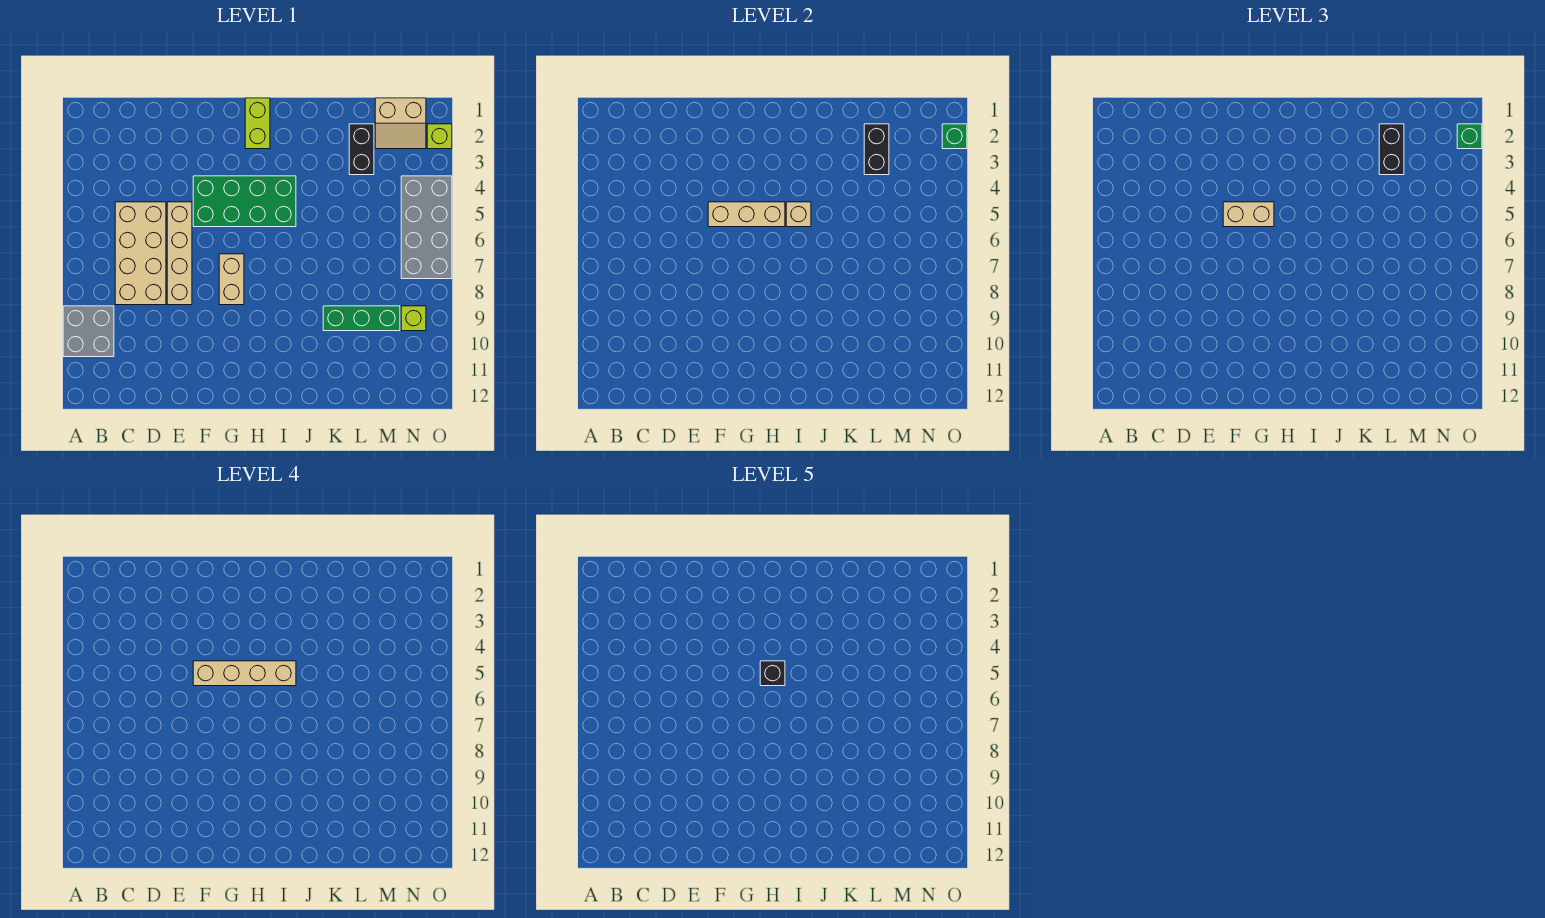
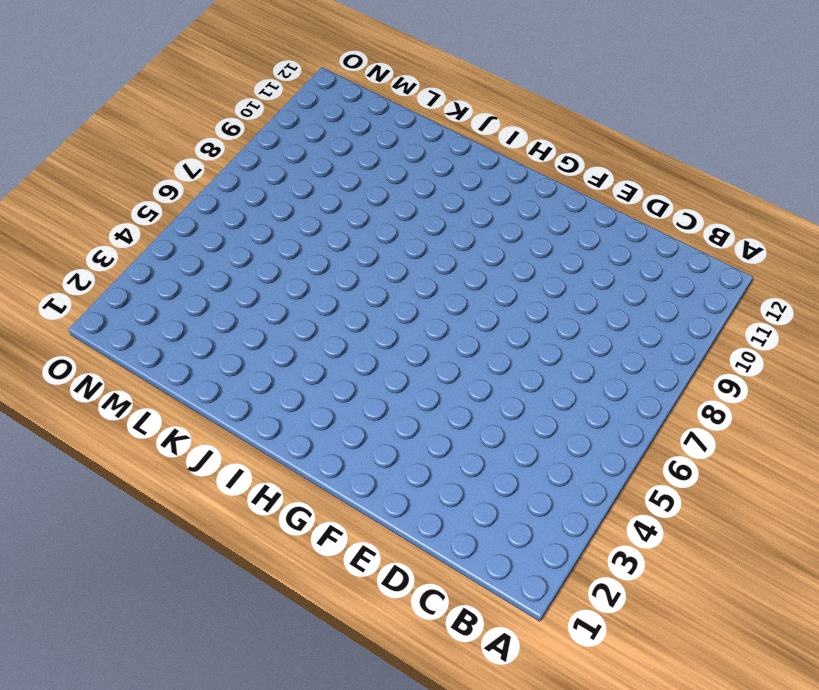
none -> grey 2x2 brick [63,306,114,357]
none -> tan 2x4 brick [115,202,166,305]
none -> tan 1x4 brick [167,202,192,305]

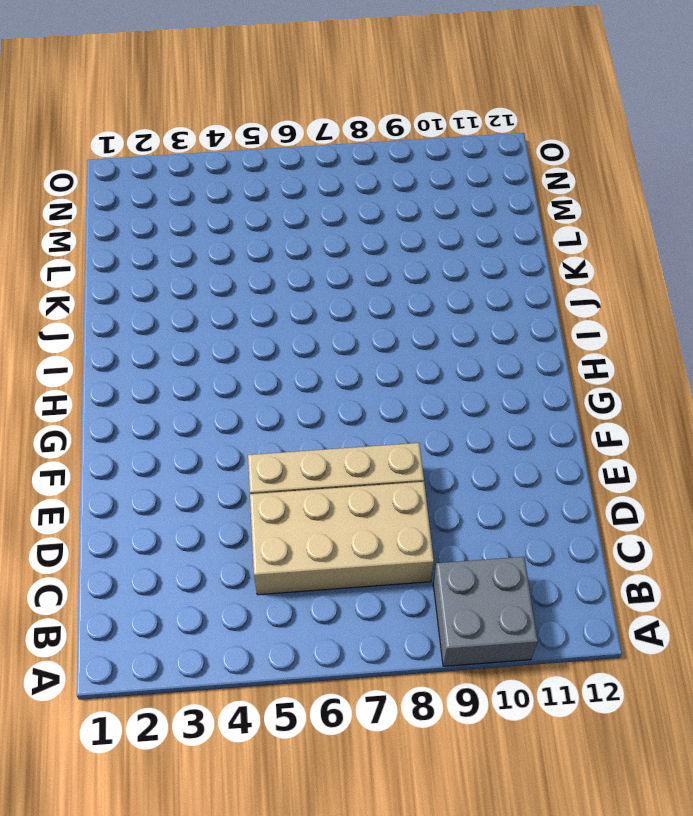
none -> green 2x4 brick [193,176,296,227]
none -> tan 1x2 brick [219,254,244,305]
none -> lime 1x2 brick [245,98,270,149]

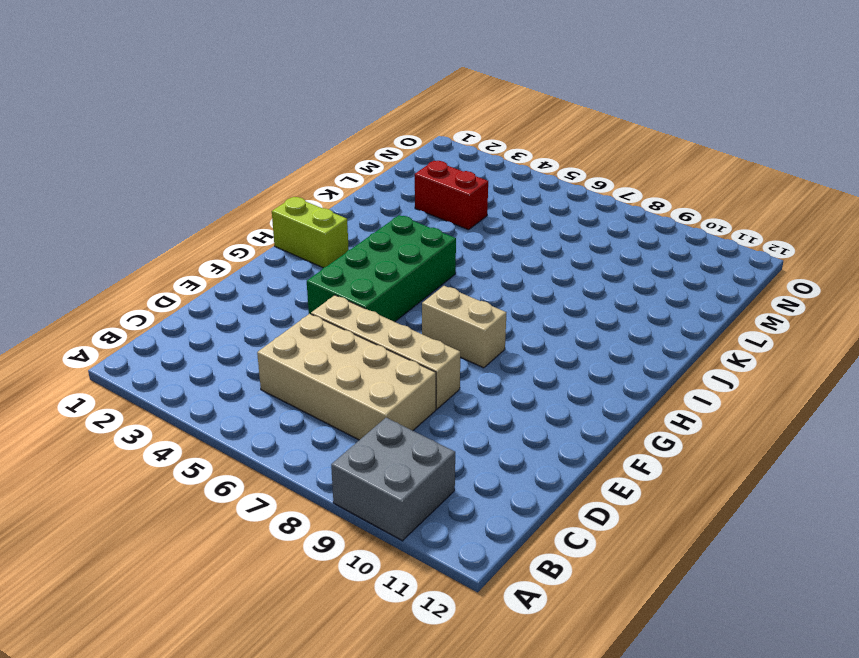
red 1x2 brick [415,161,488,230] -> black 1x2 brick [349,124,374,175]
none -> green 1x3 brick [323,306,400,331]
none -> tan 2x2 slope [375,98,426,149]
none -> grey 2x4 brick [401,176,452,279]

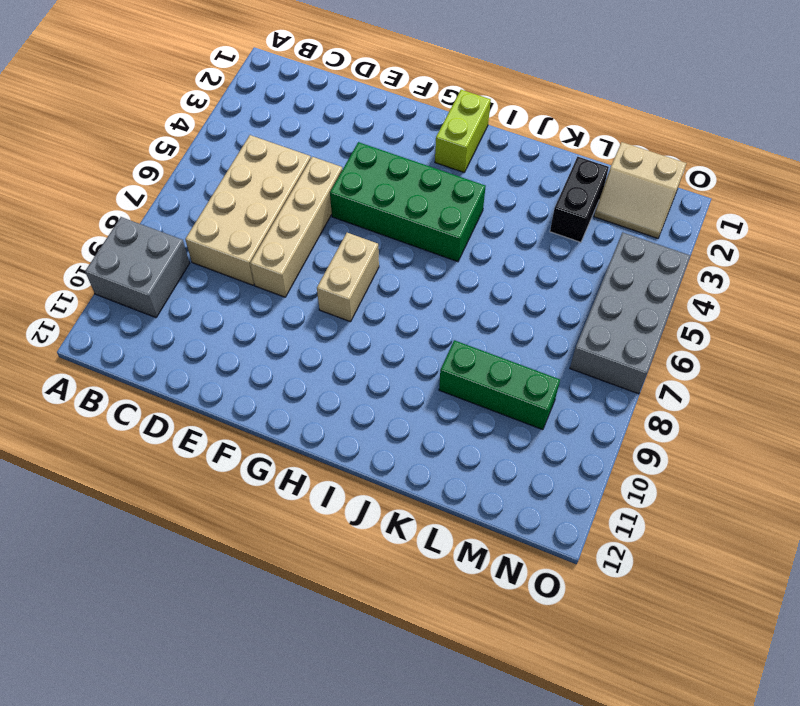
none -> lime 1x1 brick [401,306,426,331]
none -> lime 1x1 brick [427,124,452,149]
none -> tan 1x3 brick [708,202,785,227]

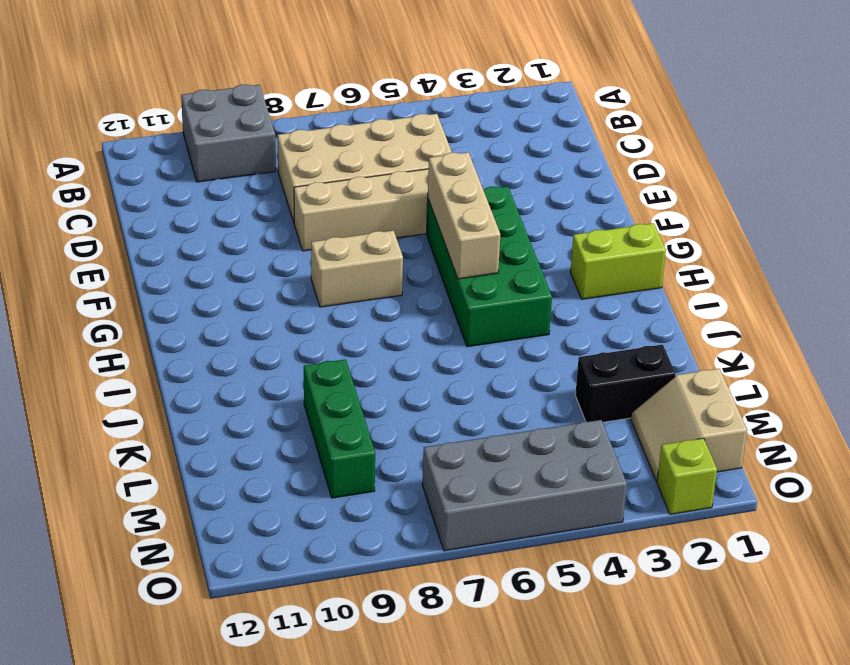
none -> lime 1x1 brick [401,306,426,331]
none -> tan 1x1 brick [786,202,811,227]
none -> black 1x2 brick [864,124,889,175]

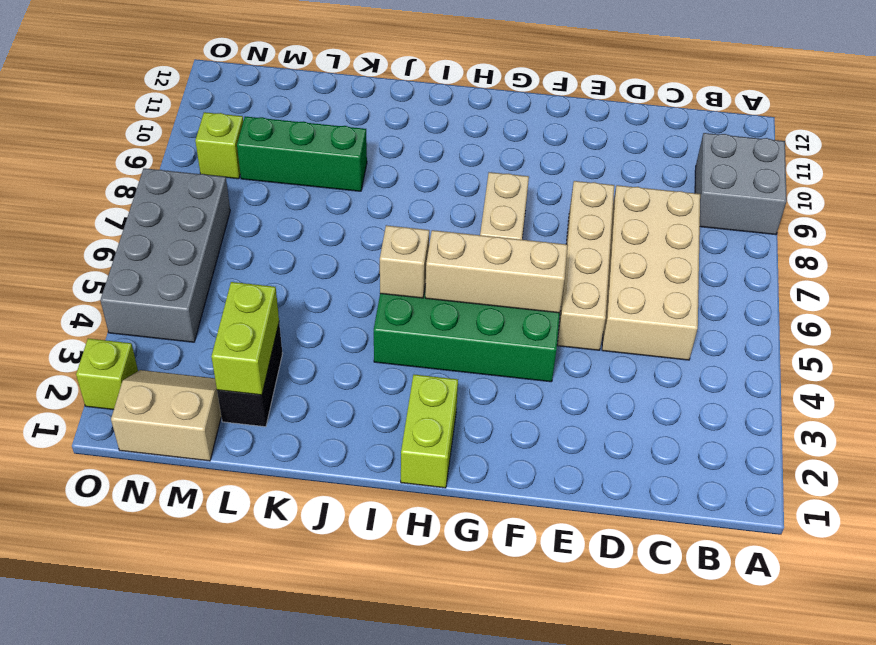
lime 1x2 brick [211,282,279,395] -> black 1x2 brick [864,124,889,175]
none -> green 1x1 brick [942,124,967,149]
none -> tan 1x2 brick [1223,202,1274,227]
none -> black 1x2 brick [1379,124,1404,175]

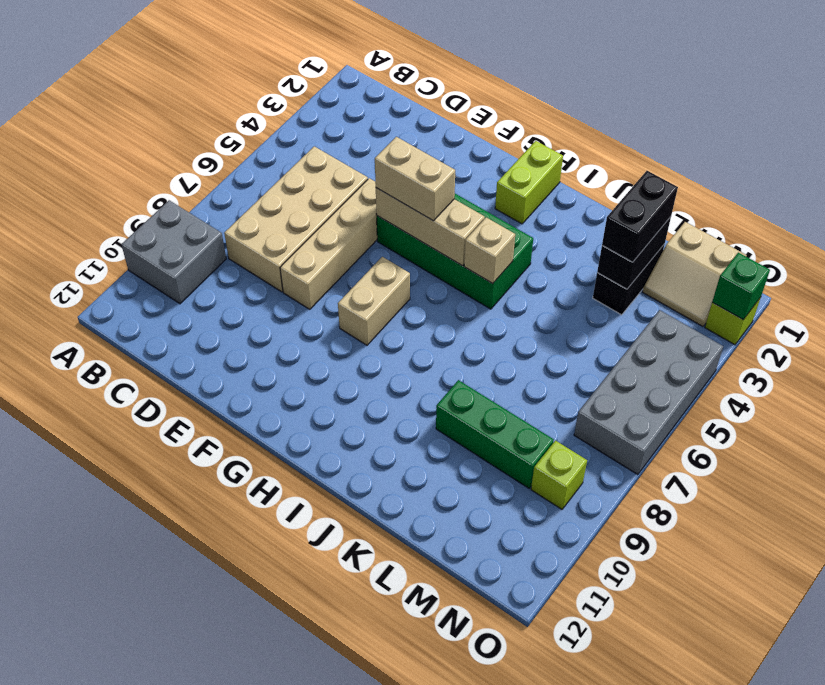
none -> green 1x1 brick [1457,124,1482,149]
none -> tan 1x4 brick [193,661,296,686]
none -> black 1x1 brick [760,661,785,686]

